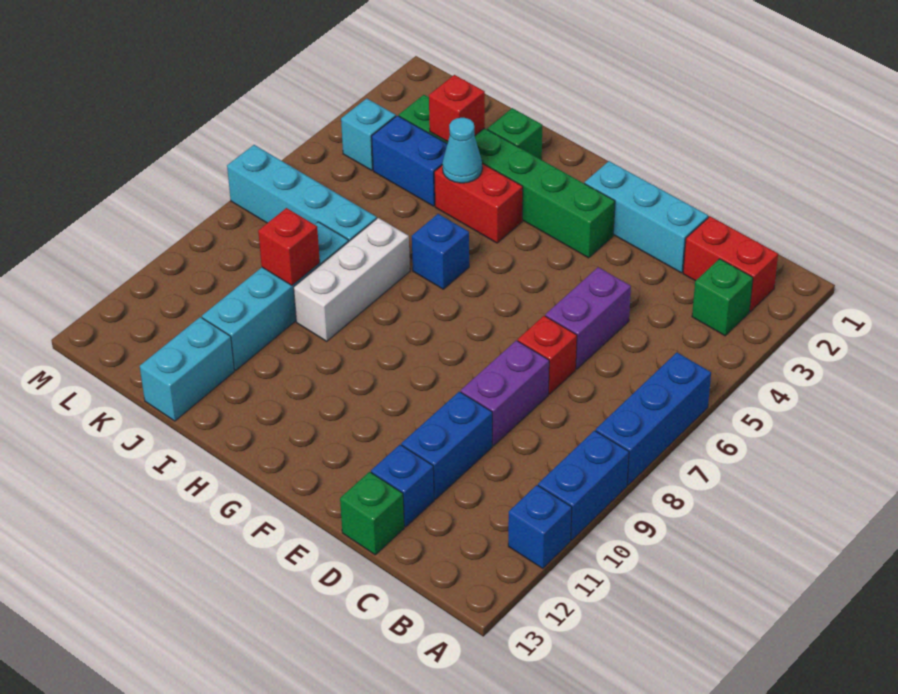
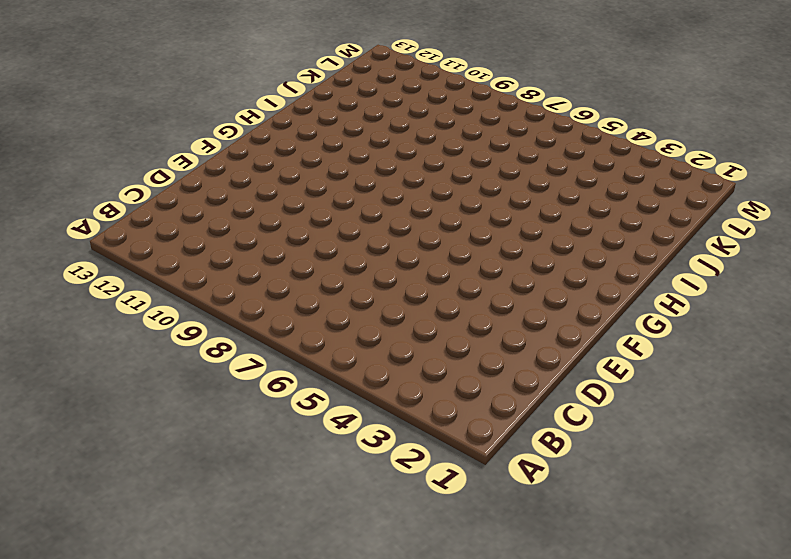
none -> blue 1x3 brick [596,352,711,485]
none -> blue 1x2 brick [538,430,629,540]
none -> blue 1x1 brick [508,485,572,569]

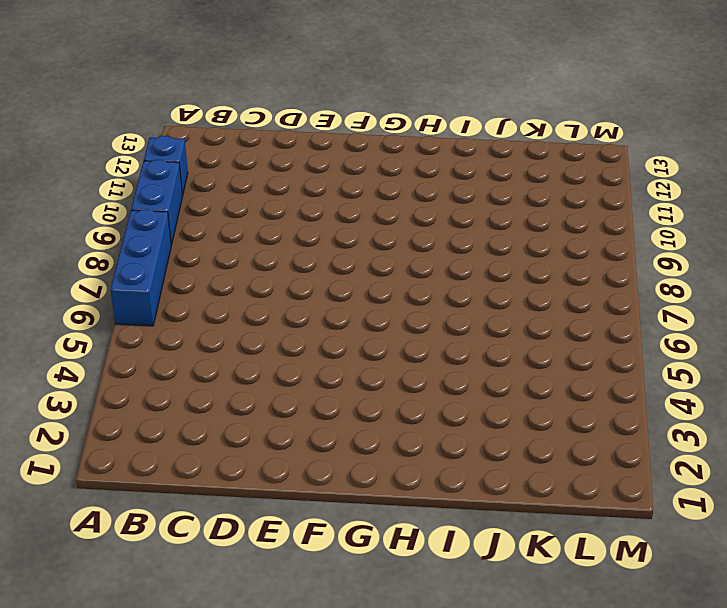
none -> red 1x2 brick [683,216,778,312]
none -> green 1x1 brick [692,259,753,336]
none -> cyan 1x3 brick [584,161,708,273]

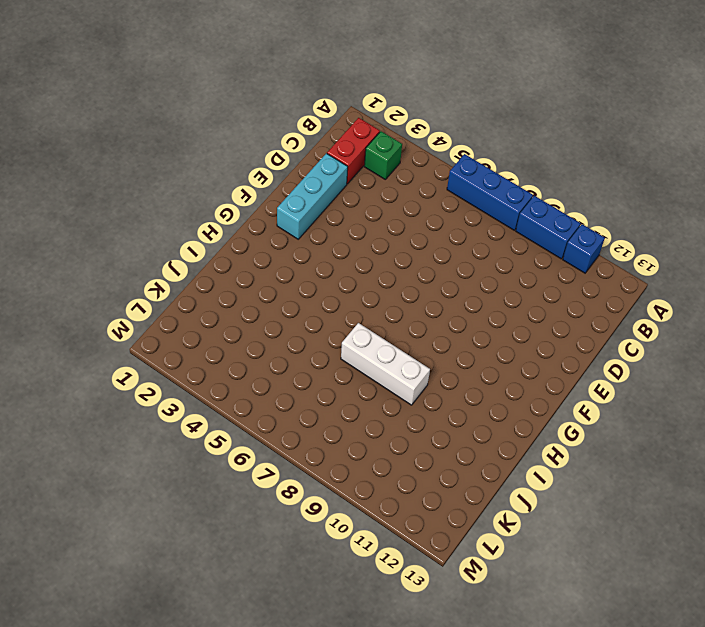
none -> purple 1x2 brick [545,267,631,369]
none -> red 1x1 brick [518,316,577,394]
none -> purple 1x2 brick [461,340,549,446]

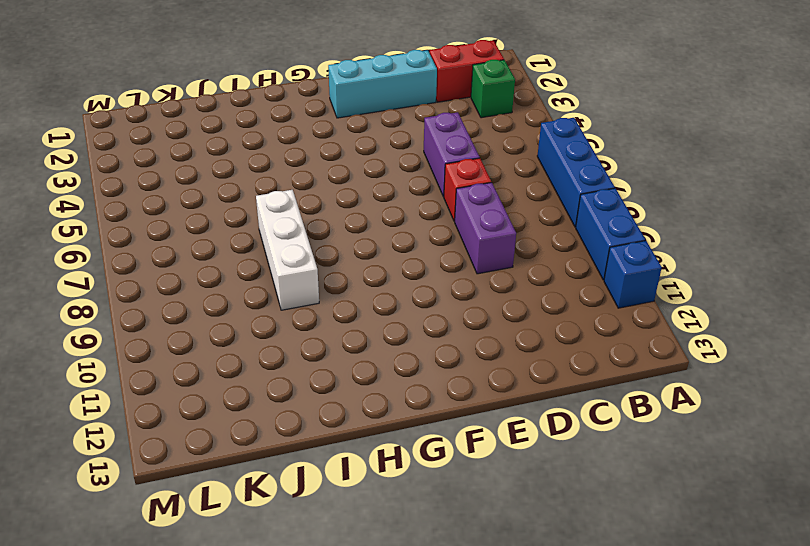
none -> blue 1x2 brick [401,392,492,499]
none -> blue 1x1 brick [371,445,434,527]
none -> green 1x1 brick [340,472,404,555]

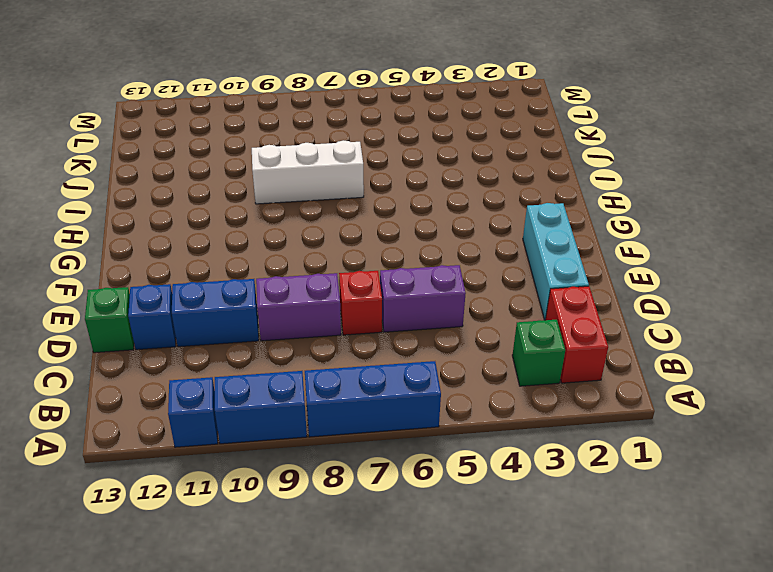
none -> green 1x6 brick [399,95,615,258]
none -> red 1x2 brick [434,164,523,243]
none -> blue 1x1 brick [412,214,469,289]

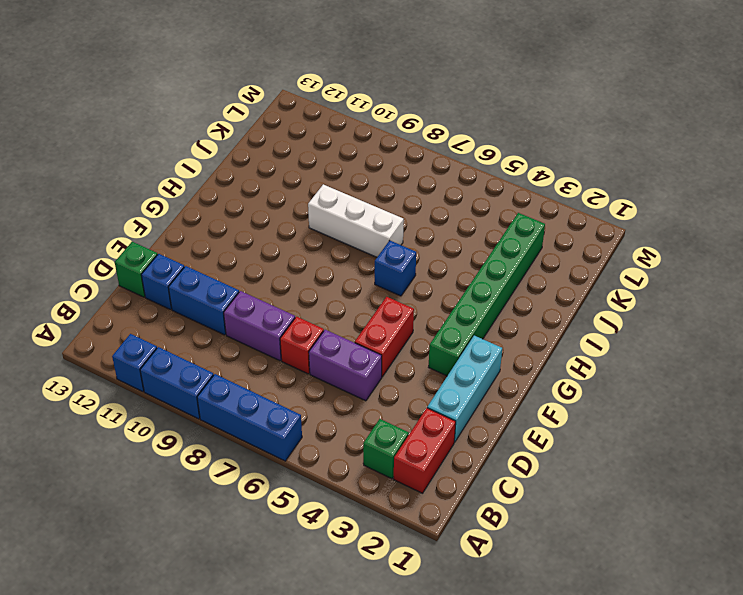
red 1x2 brick [355,297,414,377] -> red 1x2 brick moved to [434,164,523,243]
none -> green 1x1 brick [487,108,542,160]
none -> blue 1x2 brick [372,116,447,206]
none -> cyan 1x4 brick [227,145,377,241]

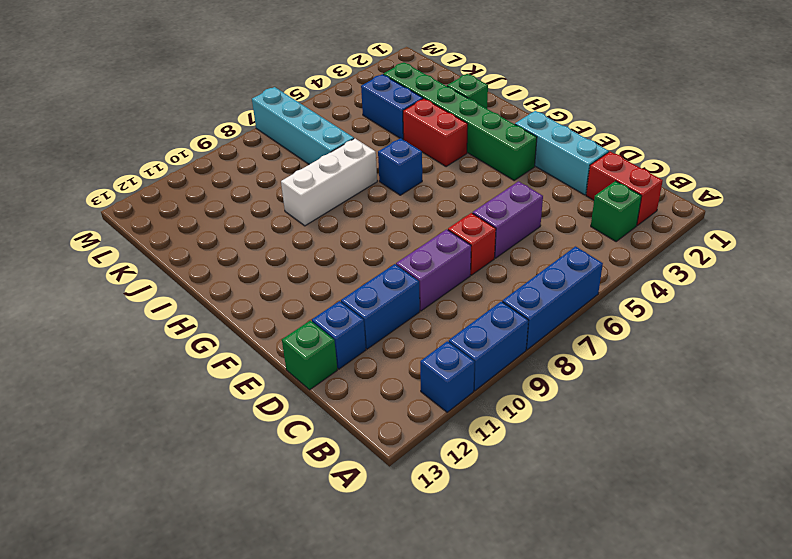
none -> cyan 1x4 brick [202,222,349,370]
none -> cyan 1x2 brick [140,317,234,421]
none -> cyan 1x1 brick [341,98,396,170]

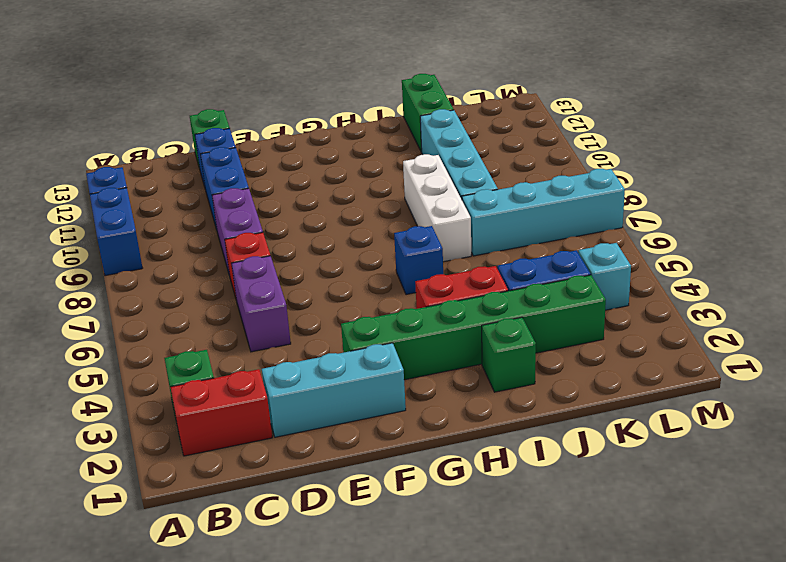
green 1x2 brick [402,74,454,152] -> cyan 1x2 brick [140,317,234,421]
none -> blue 1x3 brick [596,352,711,485]
none -> cyan 1x1 cone [442,118,482,183]
none -> red 1x1 brick [429,75,485,142]

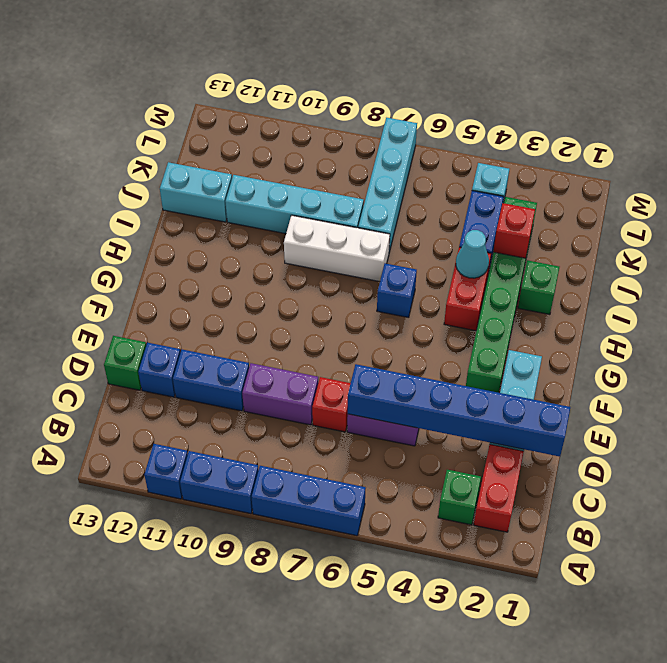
blue 1x6 brick [348,364,570,457] -> none
none -> red 1x1 brick [258,208,320,285]

